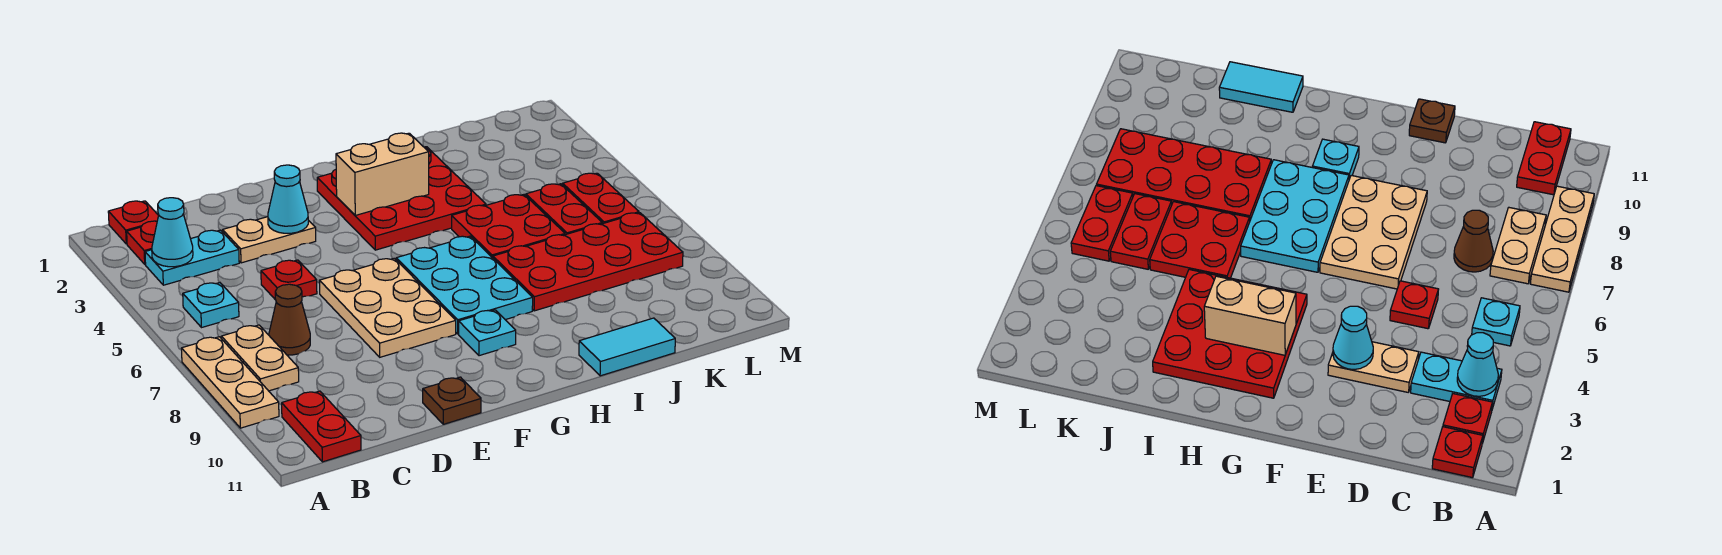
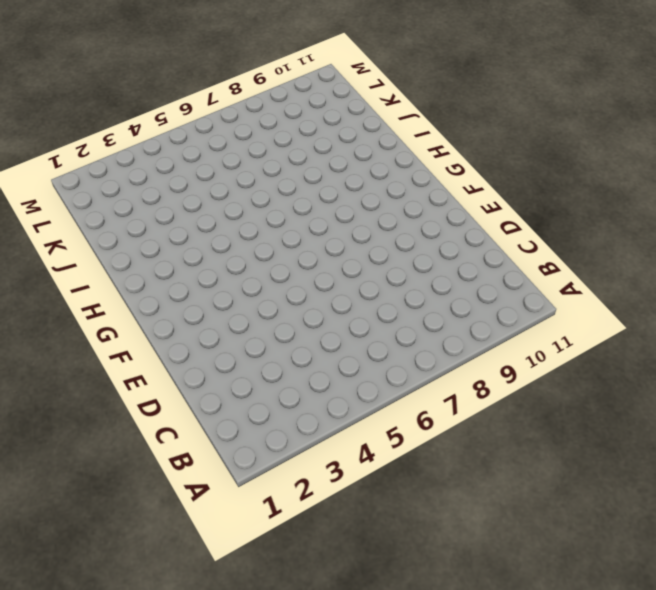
none -> tan 1x3 plate [181,337,279,428]
none -> red 1x1 plate [108,201,159,244]
none -> red 1x1 plate [127,221,157,264]

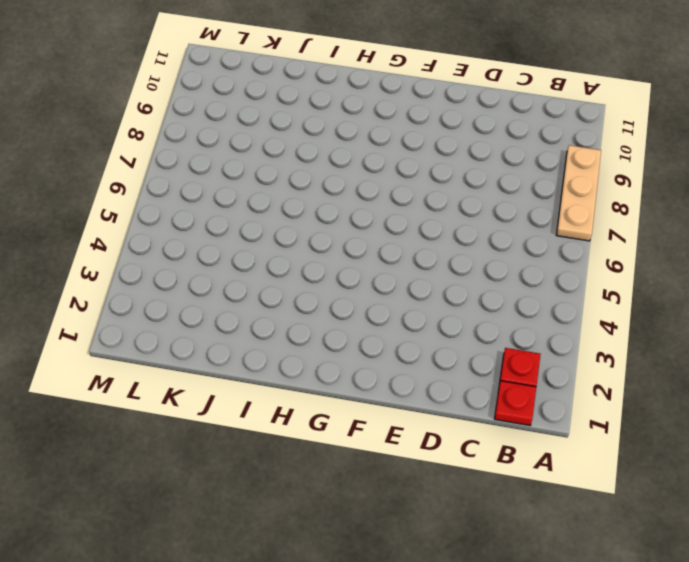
none -> cyan 1x2 plate [145,230,239,285]
none -> cyan 1x1 plate [183,283,239,328]
none -> tan 1x2 plate [221,325,299,391]

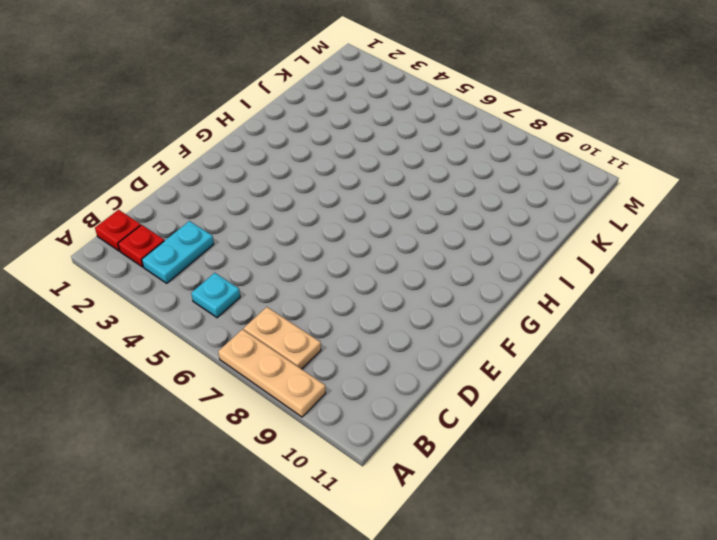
none -> red 1x2 plate [282,391,361,462]
none -> brown 1x1 cone [269,284,310,355]
none -> tan 1x2 plate [223,217,316,263]

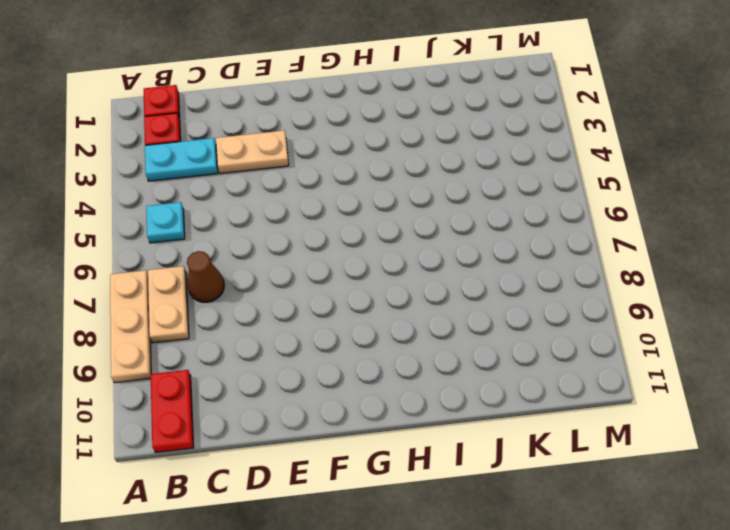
none -> red 1x1 plate [261,260,317,300]
none -> tan 2x3 plate [319,258,456,357]
none -> brown 1x1 plate [423,377,481,424]

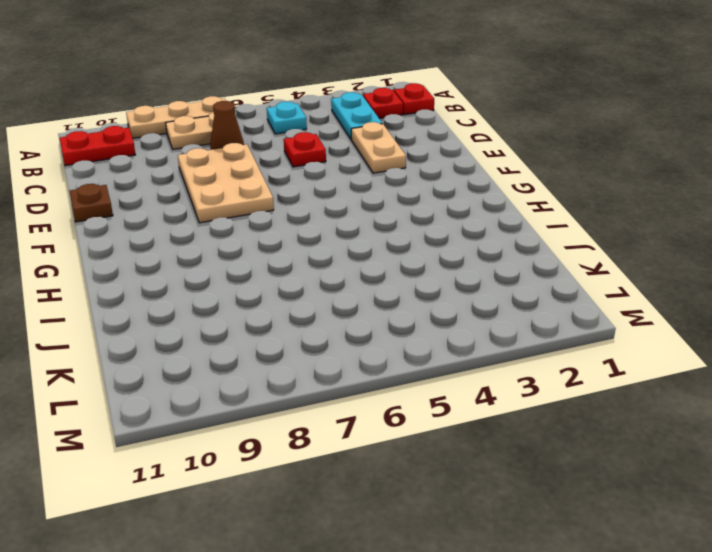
tan 2x3 plate [178,143,274,223] -> tan 2x3 plate turned to [319,258,456,357]
none -> red 3x3 plate [317,147,486,250]
none -> cyan 2x3 plate [396,236,533,334]
none -> cyan 1x1 plate [459,310,516,356]

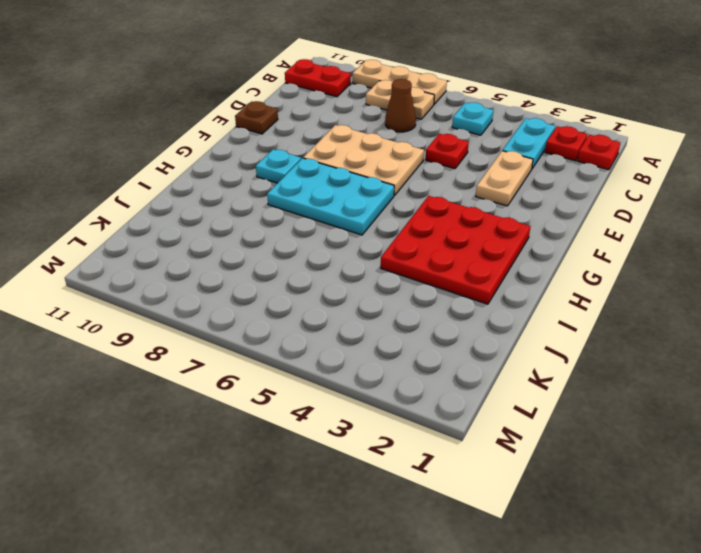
none -> red 2x2 plate [452,195,565,258]
none -> red 2x4 plate [493,213,683,311]
none -> cyan 1x2 tile [579,318,675,376]

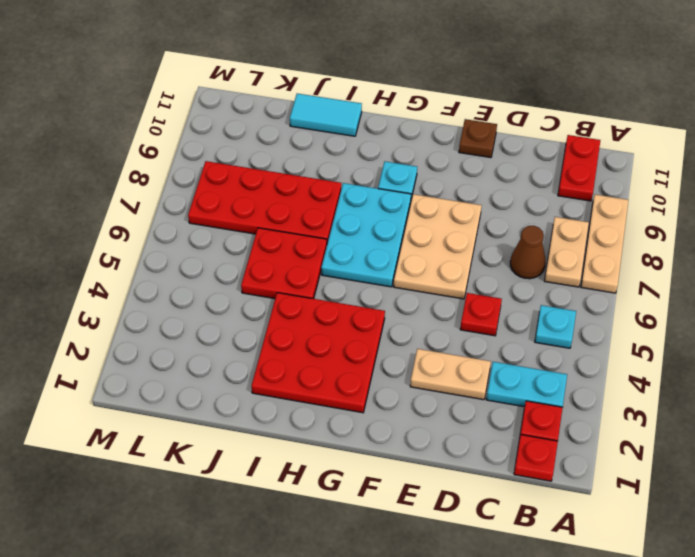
none -> red 1x2 plate [526,184,602,235]
none -> red 1x2 plate [563,173,639,224]
none -> cyan 1x1 cone [152,198,193,267]

